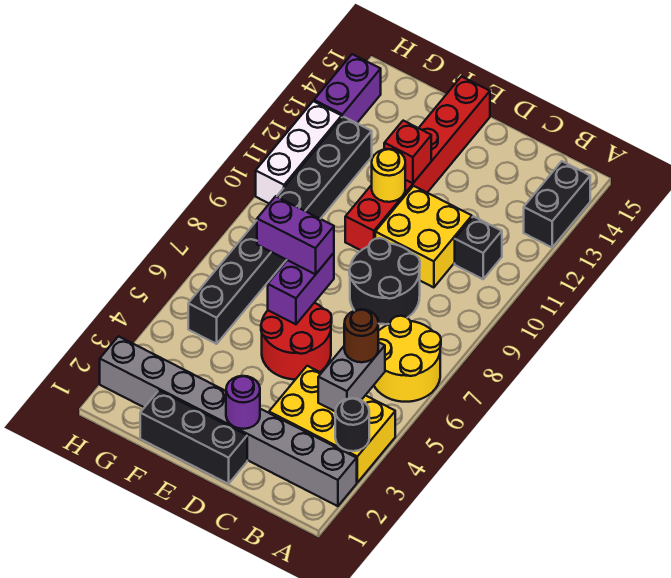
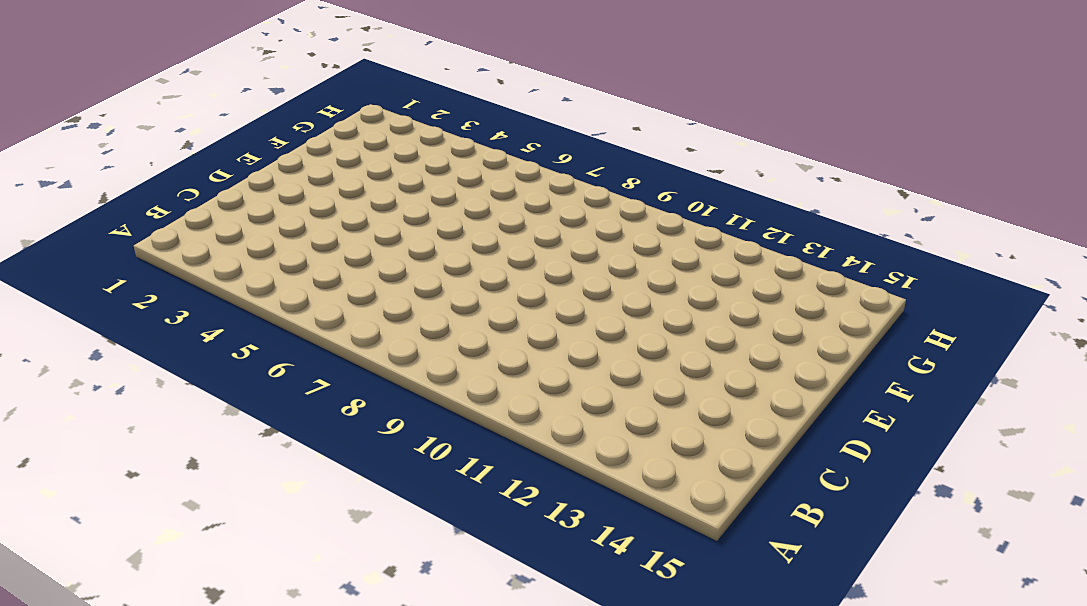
none -> grey 1x8 brick [100,336,357,506]
none -> yellow 2x3 brick [269,366,395,482]
none -> yellow 2x2 round brick [374,316,441,402]

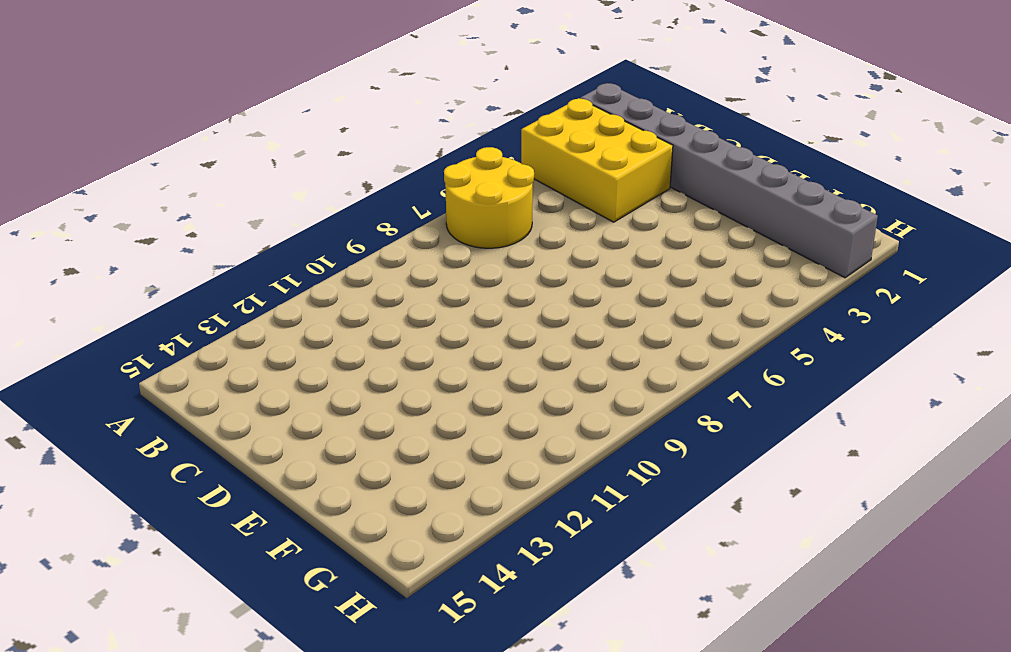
none -> black 1x2 brick [524,161,590,247]
none -> black 1x1 brick [455,216,502,279]
none -> black 2x2 round brick [349,238,420,324]

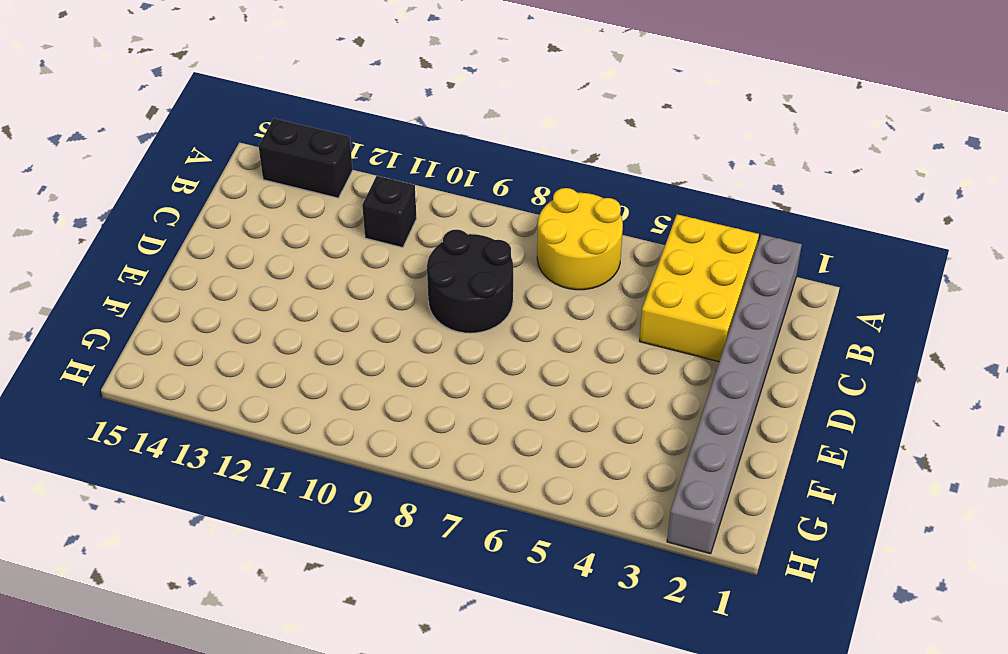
none -> yellow 2x2 brick [375,186,472,288]
none -> black 1x3 brick [140,391,247,484]
none -> red 2x2 round brick [261,303,332,379]

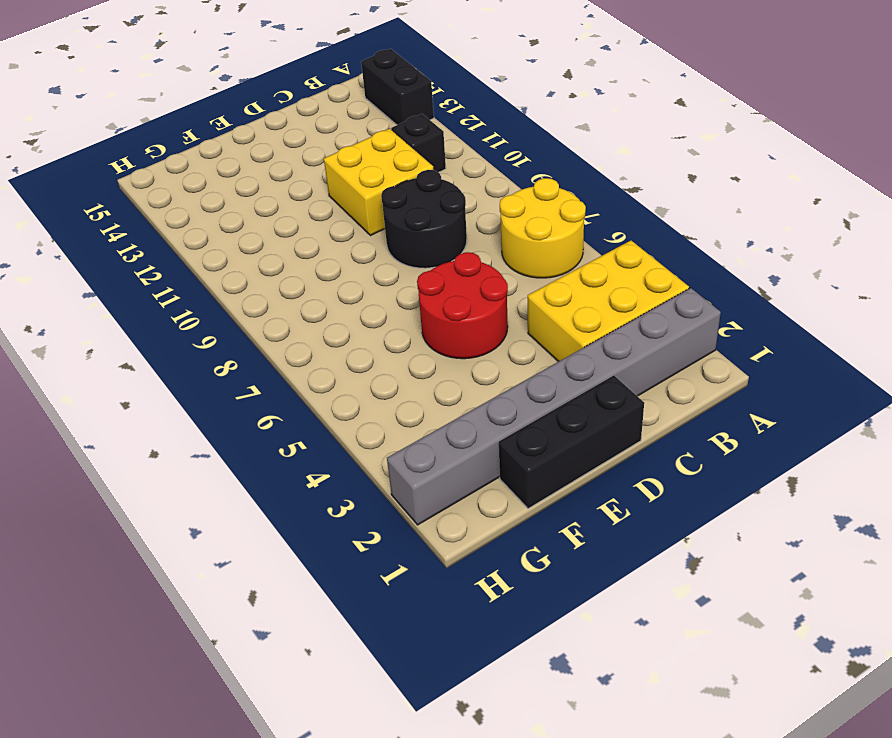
none -> red 1x6 brick [345,77,490,250]
none -> black 1x8 brick [188,117,372,344]
none -> white 1x3 brick [256,101,342,203]

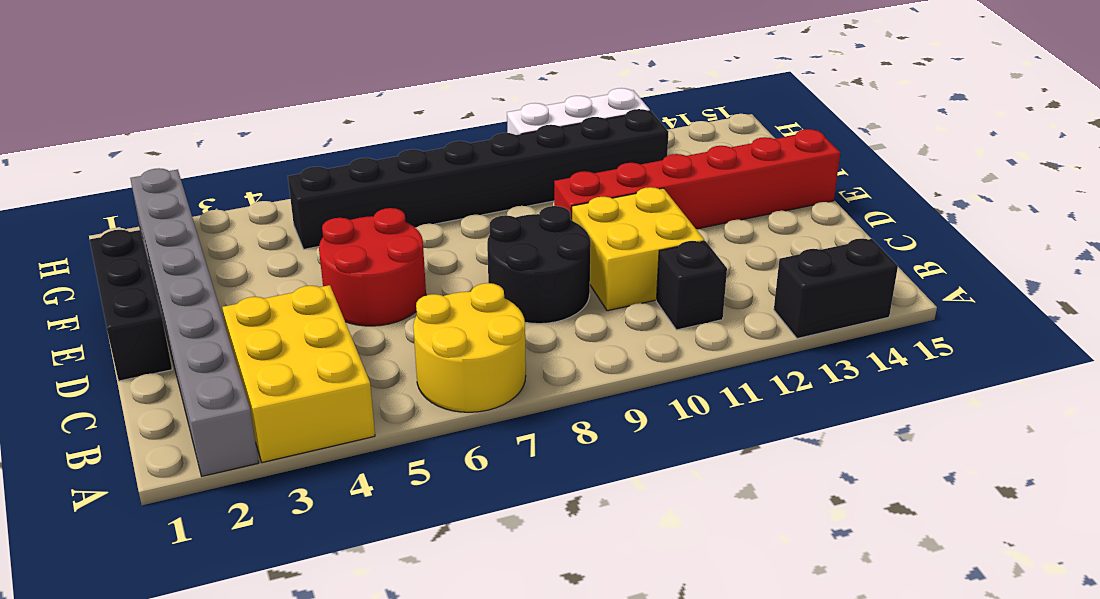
none -> purple 1x2 brick [314,54,381,123]
none -> black 1x1 round brick [335,398,369,451]
none -> grey 1x2 brick [318,342,385,412]

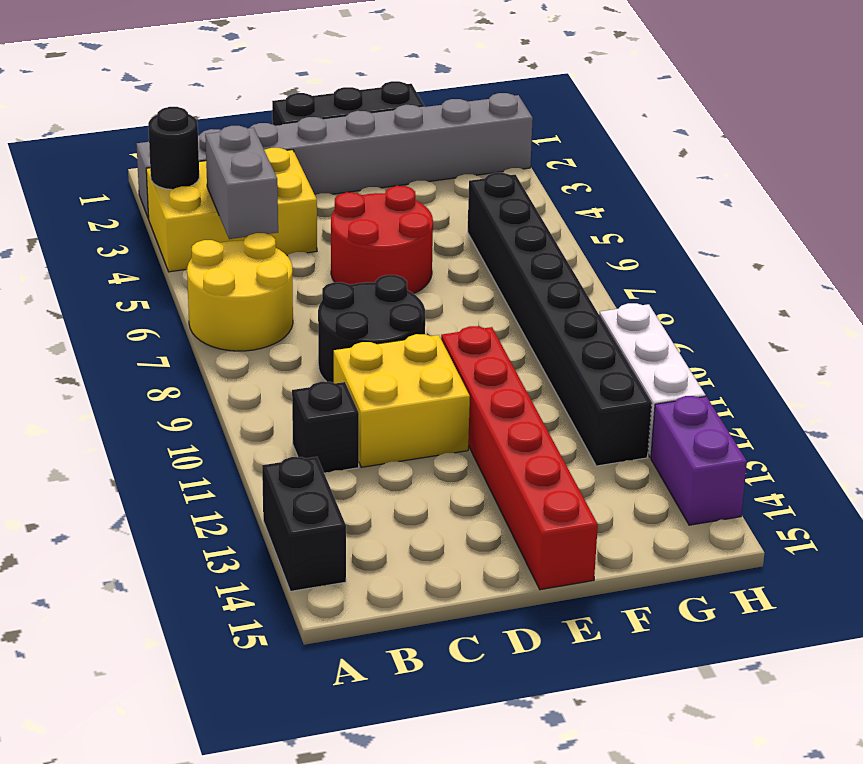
none -> purple 1x1 round brick [226,376,260,429]
none -> purple 1x2 brick [268,253,334,324]
none -> yellow 1x1 round brick [372,149,405,202]

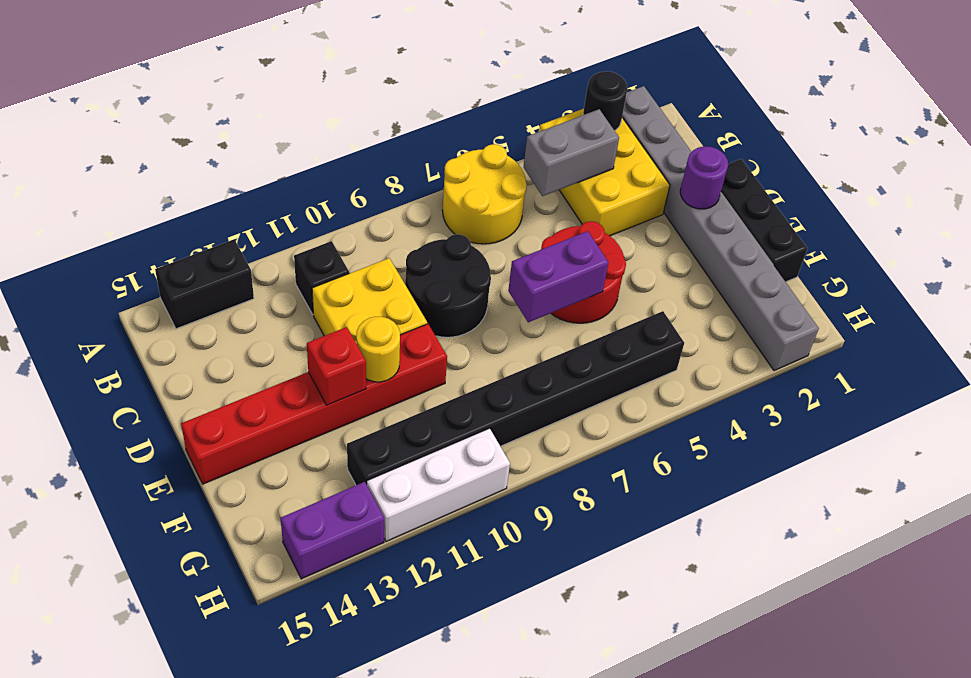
none -> brown 1x1 round brick [344,309,378,362]
none -> purple 1x2 brick [257,196,334,274]

